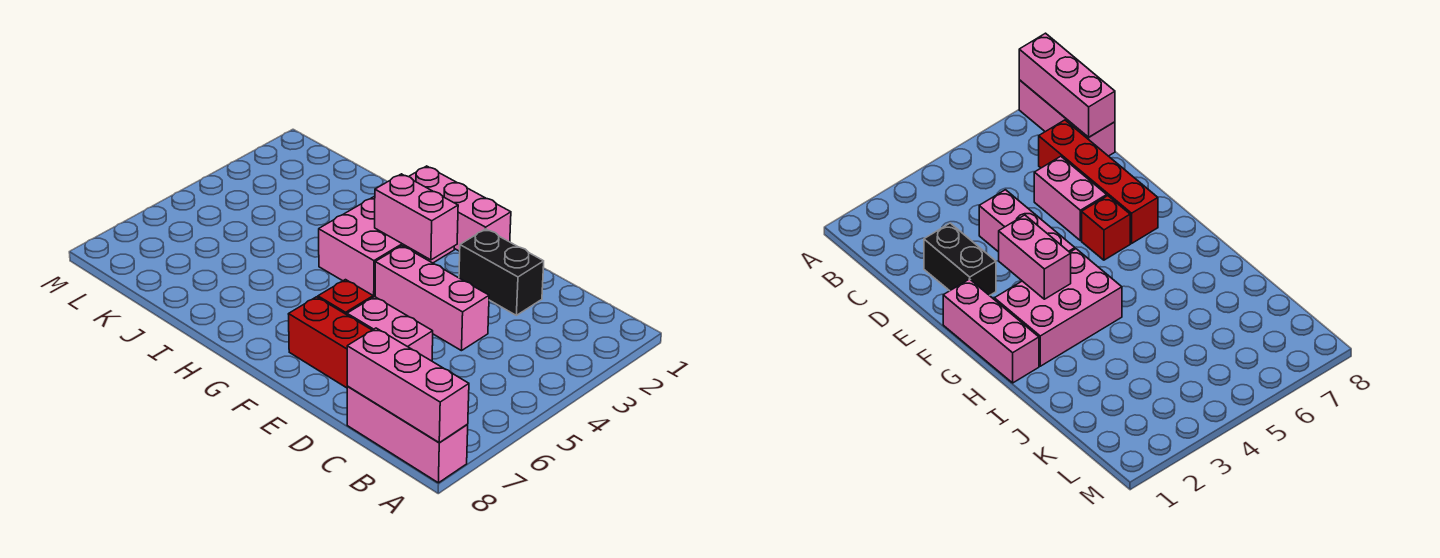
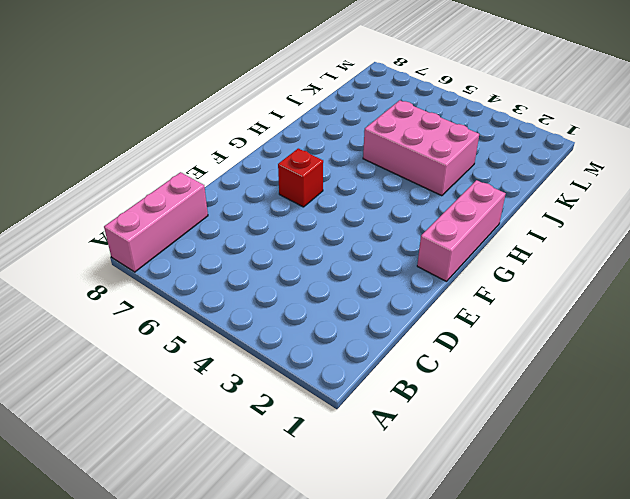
pink 2x3 brick [363,100,479,196] -> pink 2x3 brick moved to [319,196,454,297]
none -> red 1x4 brick [289,297,372,388]
none -> black 1x2 brick [459,229,544,315]

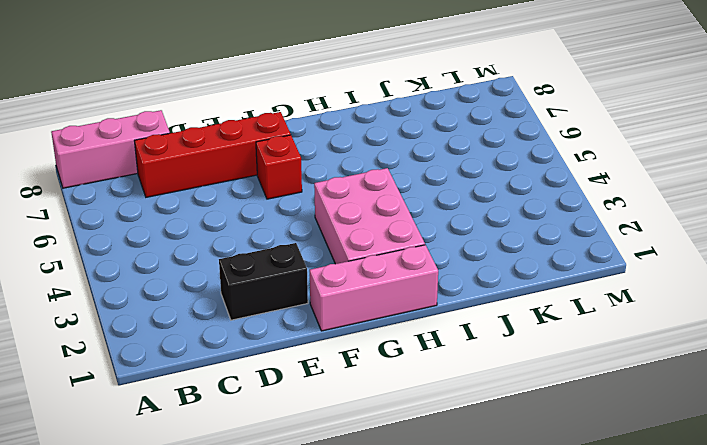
none -> pink 1x3 brick [375,246,489,351]
none -> pink 1x2 brick [347,297,433,361]

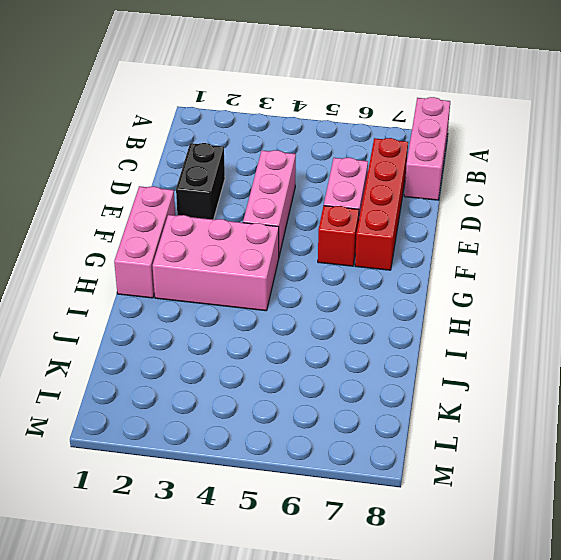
none -> pink 1x3 brick [347,328,469,443]
none -> pink 1x2 brick [375,174,458,260]

